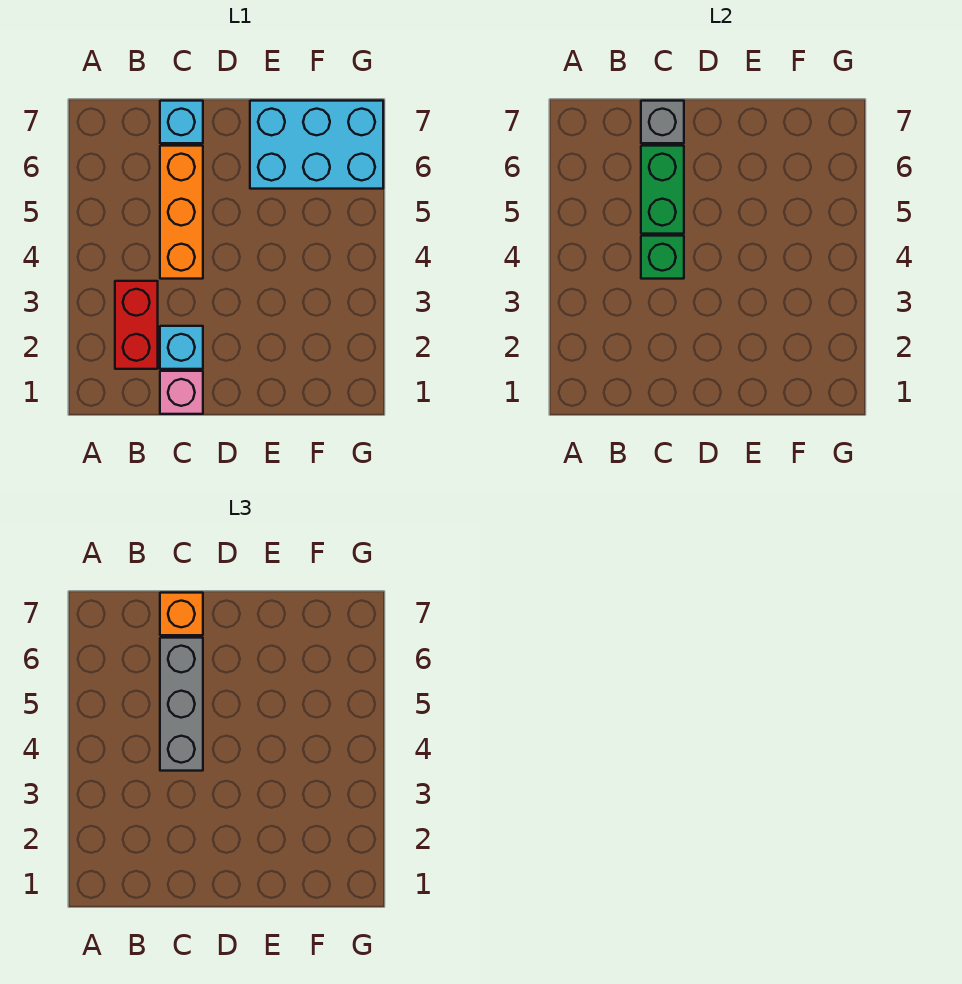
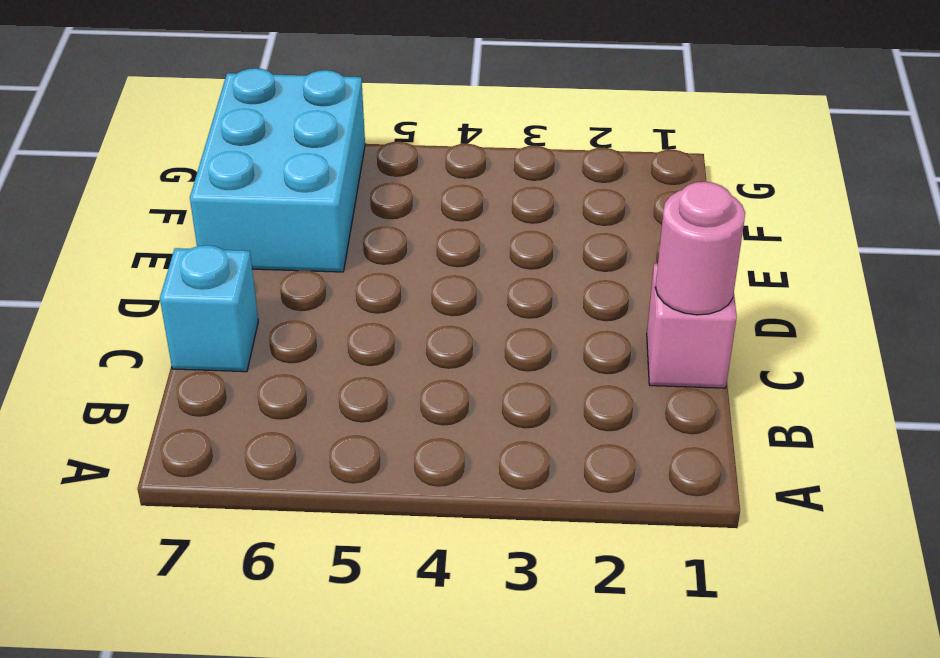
pink 1x1 round brick [655,182,745,315] -> none
none -> red 1x2 brick [115,281,158,369]
none -> cyan 1x1 brick [160,326,203,369]

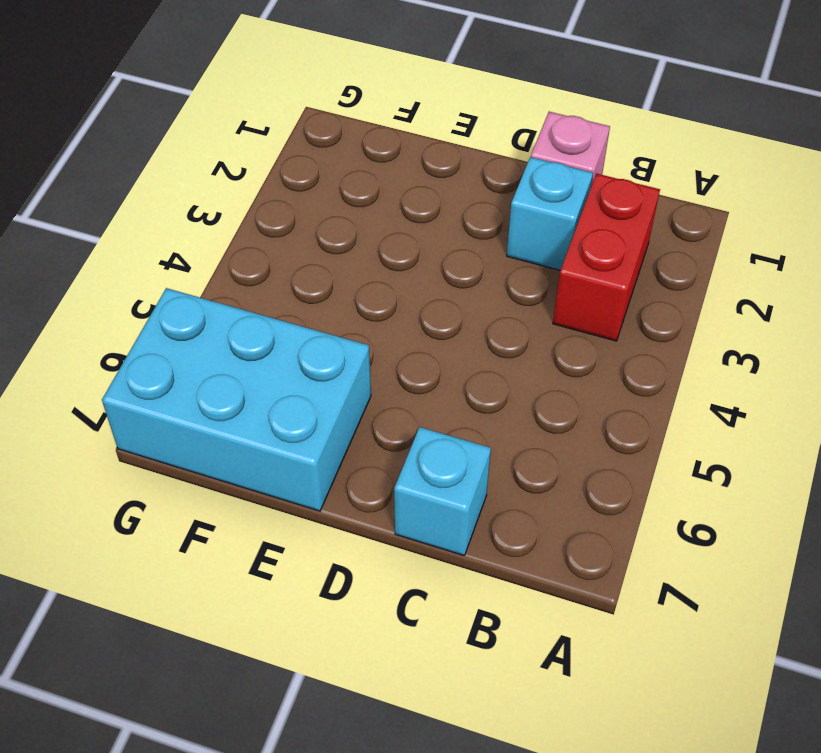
none -> orange 1x3 brick [160,146,203,279]
none -> green 1x1 brick [641,236,684,279]

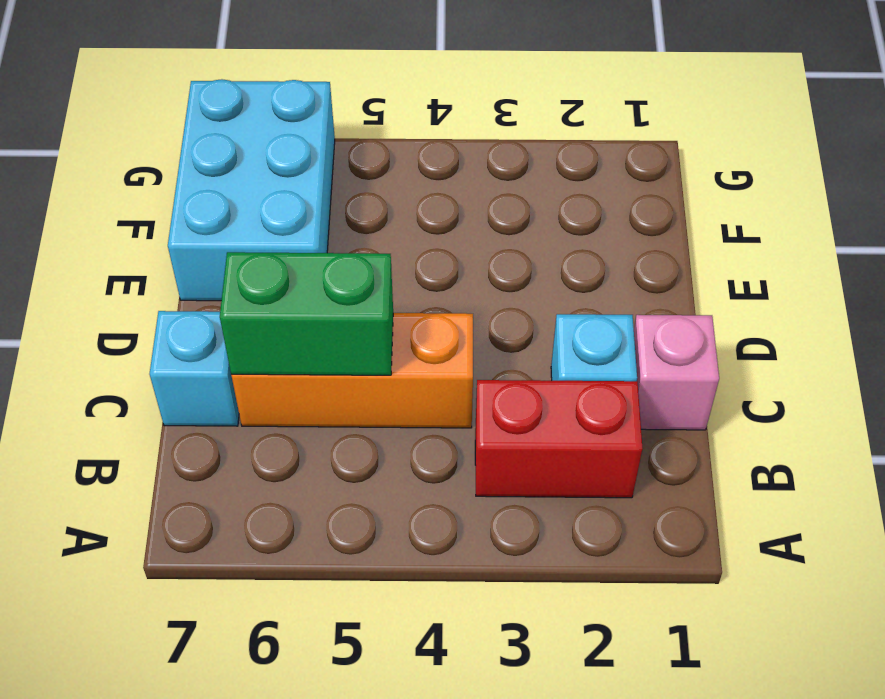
none -> green 1x1 brick [641,236,684,279]
none -> grey 1x1 brick [641,101,684,143]

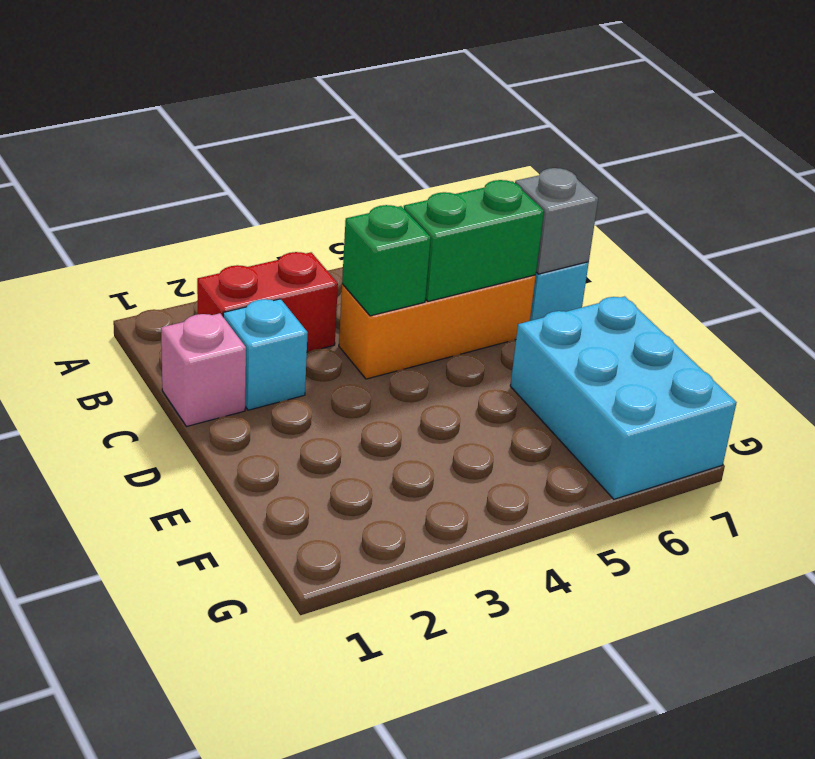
none -> grey 1x3 brick [160,638,203,771]
none -> orange 1x1 brick [160,593,203,635]

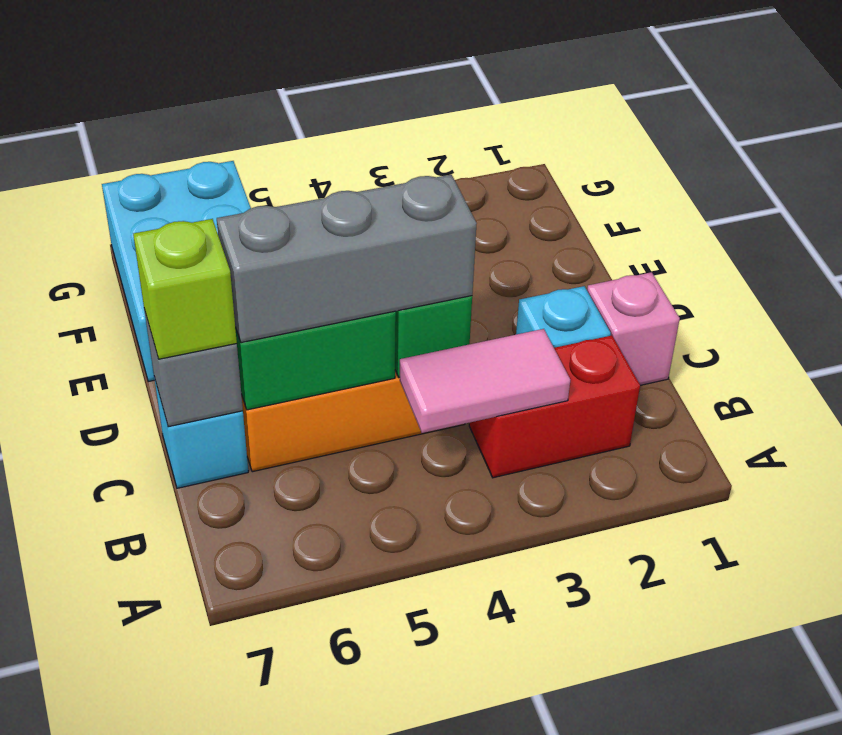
pink 1x2 tile [400,329,570,433] -> none
lime 1x1 brick [133,219,237,359] -> orange 1x1 brick [160,593,203,635]

